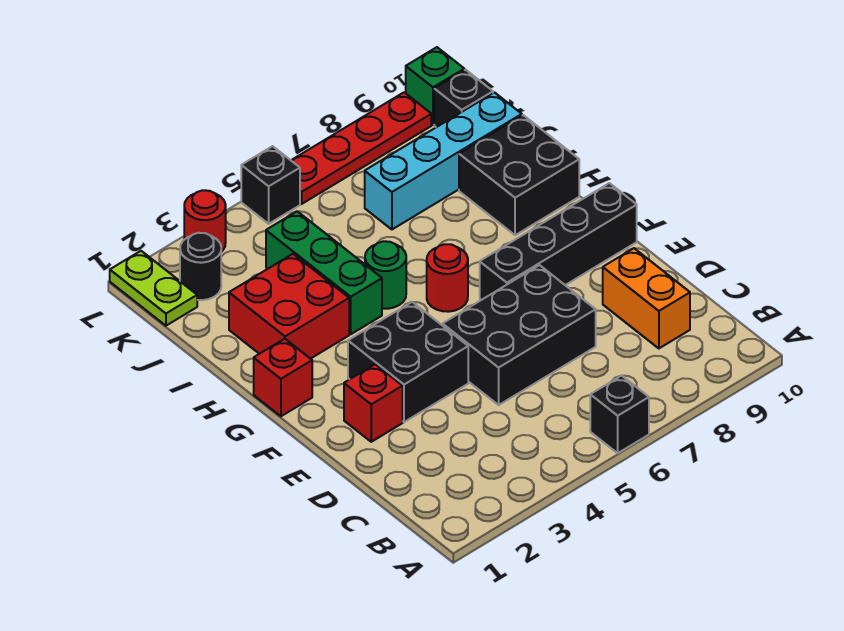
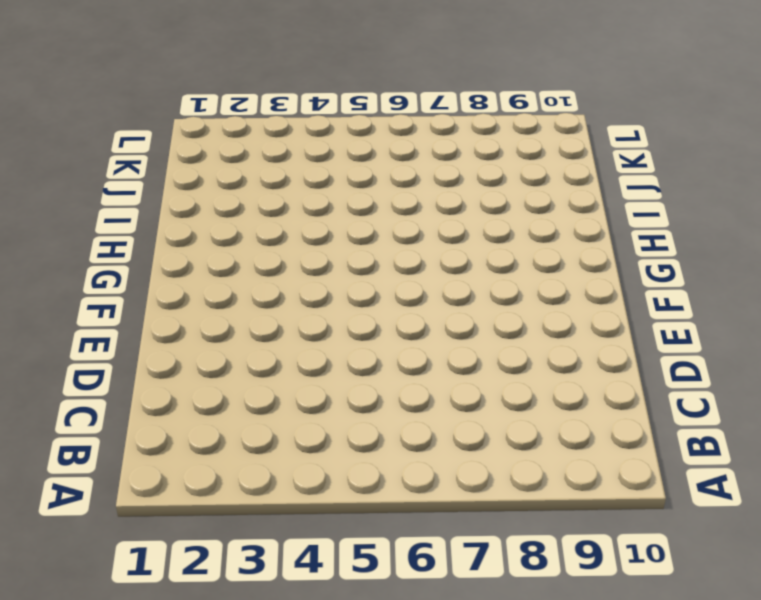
none -> black 1x1 brick [590,376,649,453]
none -> orange 1x2 brick [603,248,690,348]
none -> black 2x3 brick [443,265,596,405]

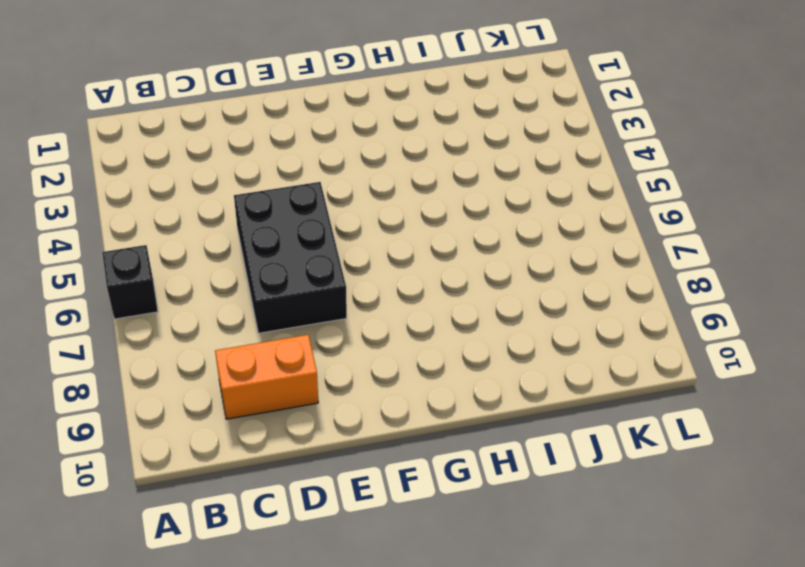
none -> red 1x1 brick [344,364,403,442]
none -> black 2x2 brick [348,302,468,422]
none -> black 1x4 brick [480,183,637,300]

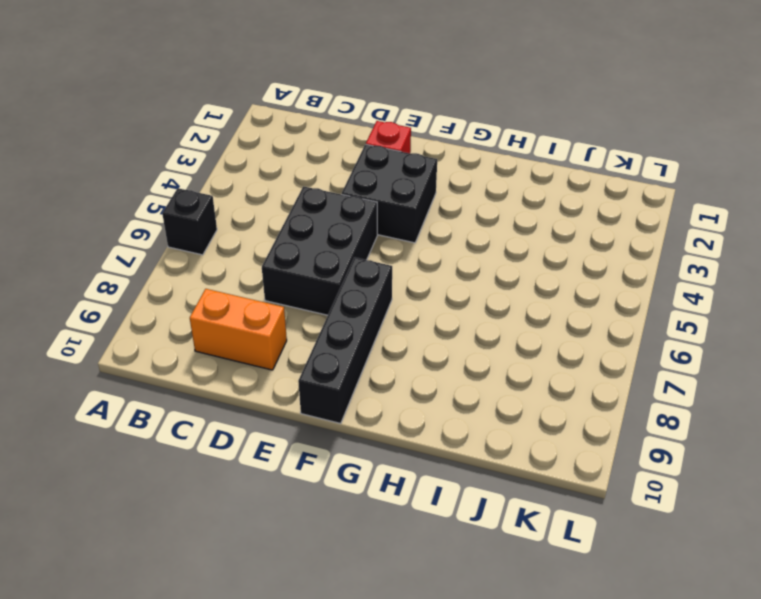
none -> red 1x1 brick [254,339,312,416]
none -> red 1x1 round brick [427,244,468,312]
none -> red 2x2 brick [229,254,349,359]

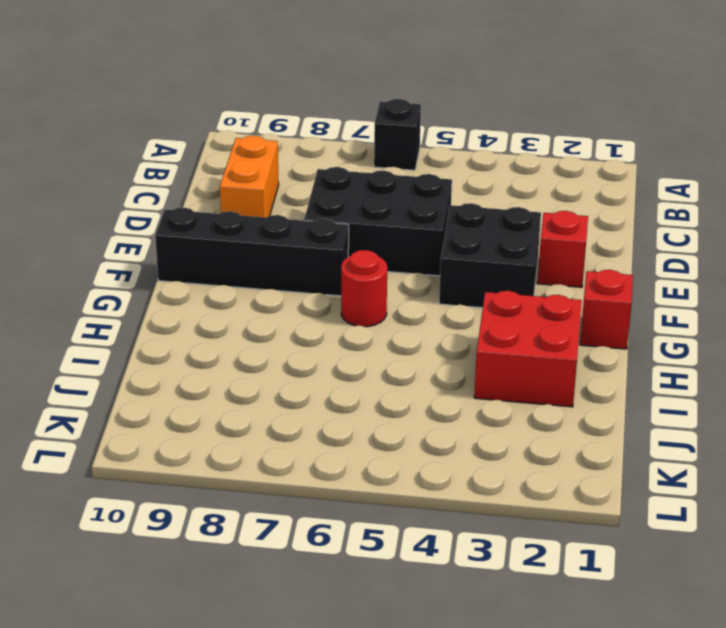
none -> green 1x3 brick [266,211,382,334]
none -> green 1x1 round brick [365,241,406,309]
none -> black 2x2 brick [459,115,579,235]

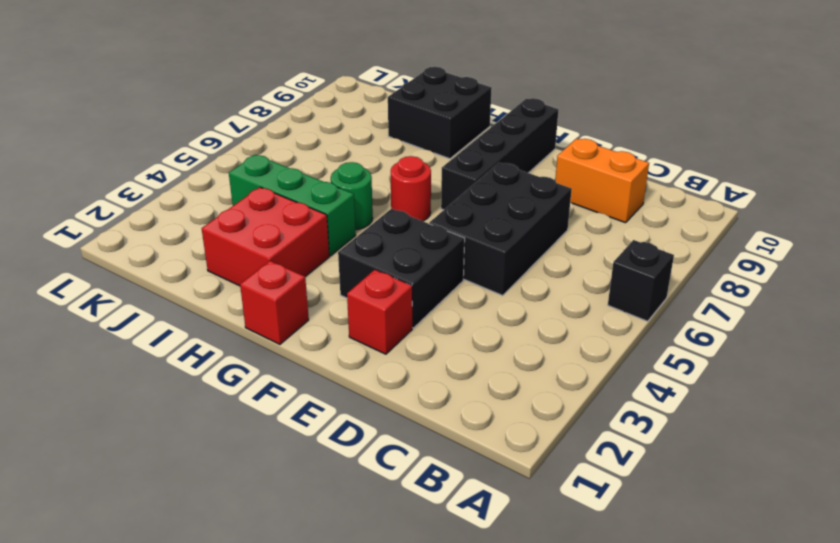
none -> cyan 1x4 brick [365,93,522,229]
none -> lime 1x2 plate [110,251,197,326]
none -> black 1x1 round brick [180,233,221,300]

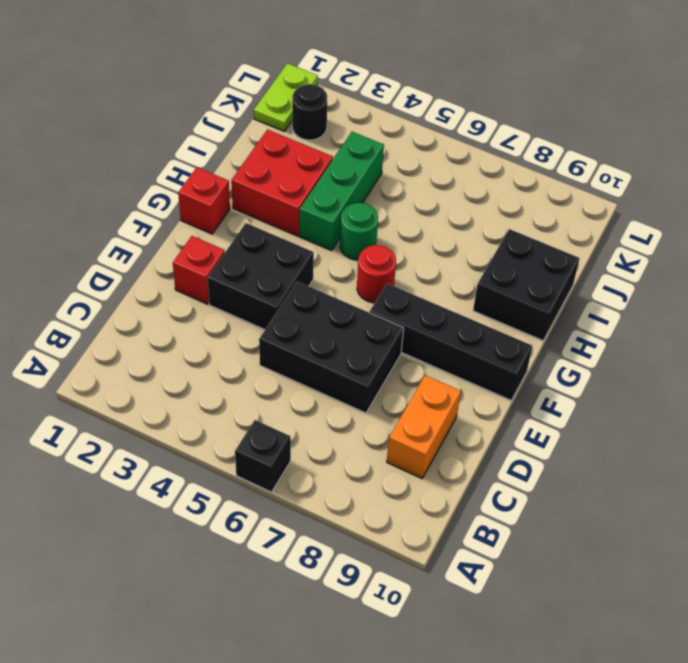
none -> cyan 1x4 brick [365,93,522,229]
none -> black 1x1 brick [434,70,493,127]
none -> red 1x1 round brick [184,190,226,252]

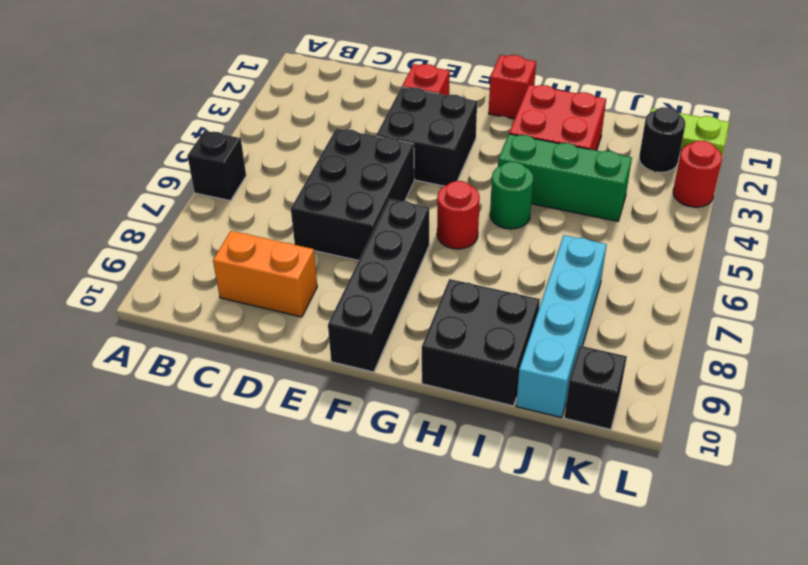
none -> black 1x1 brick [241,146,300,224]
none -> red 1x4 plate [291,92,431,204]
none -> green 1x1 brick [406,47,464,125]

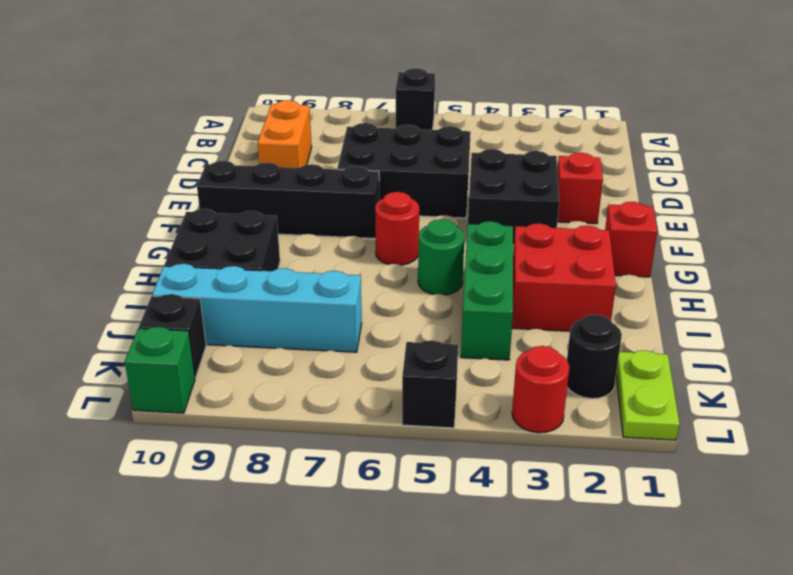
none -> red 1x4 plate [291,92,431,204]

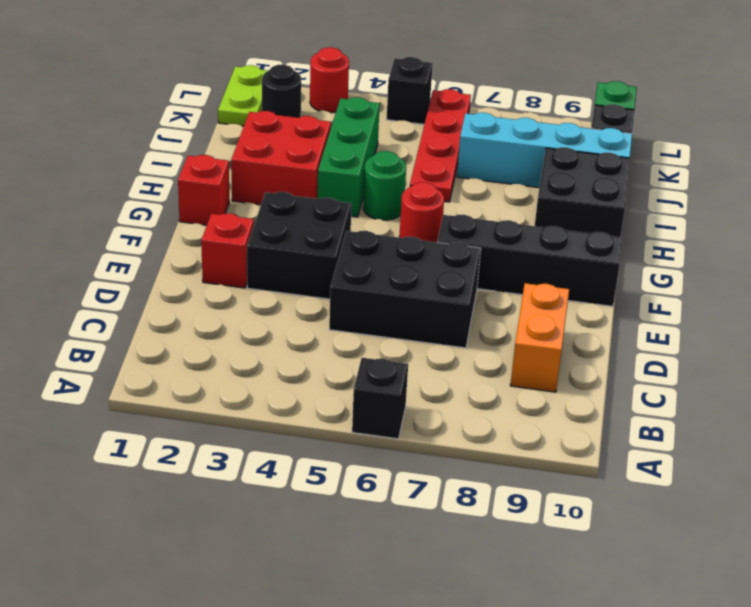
red 1x4 plate [410,89,471,202] -> red 1x4 plate turned to [291,92,431,204]

